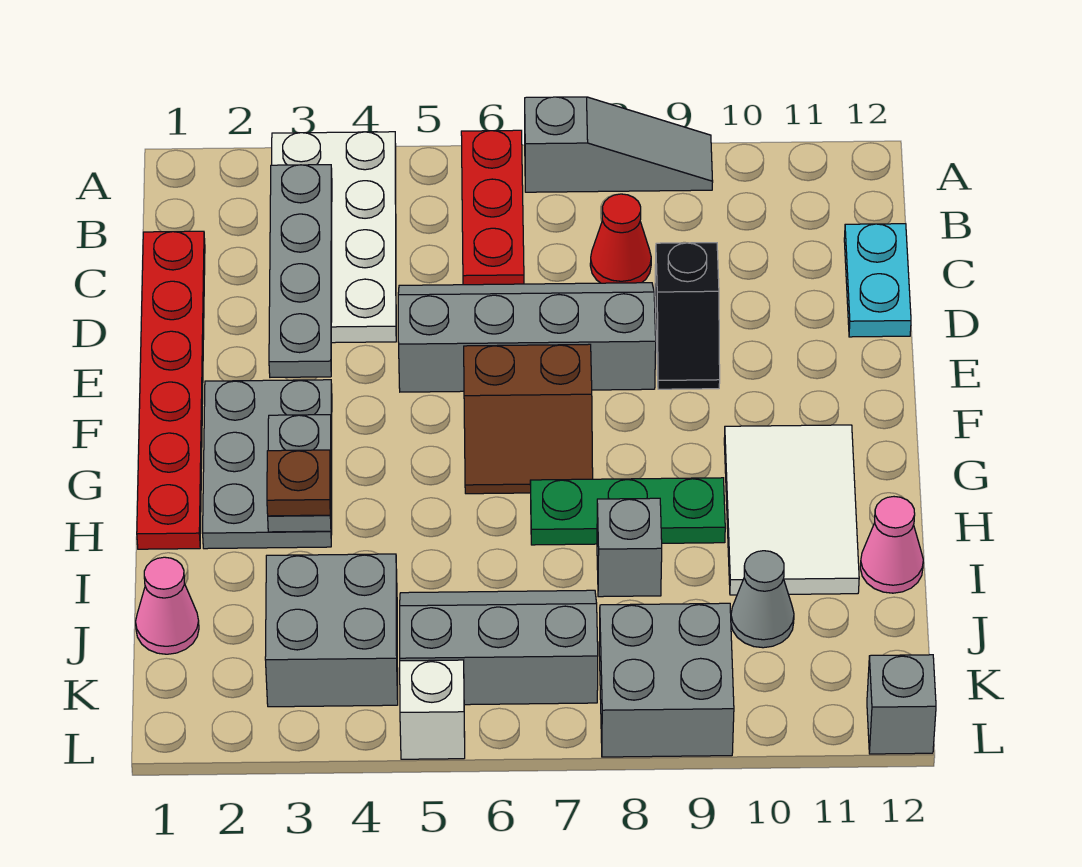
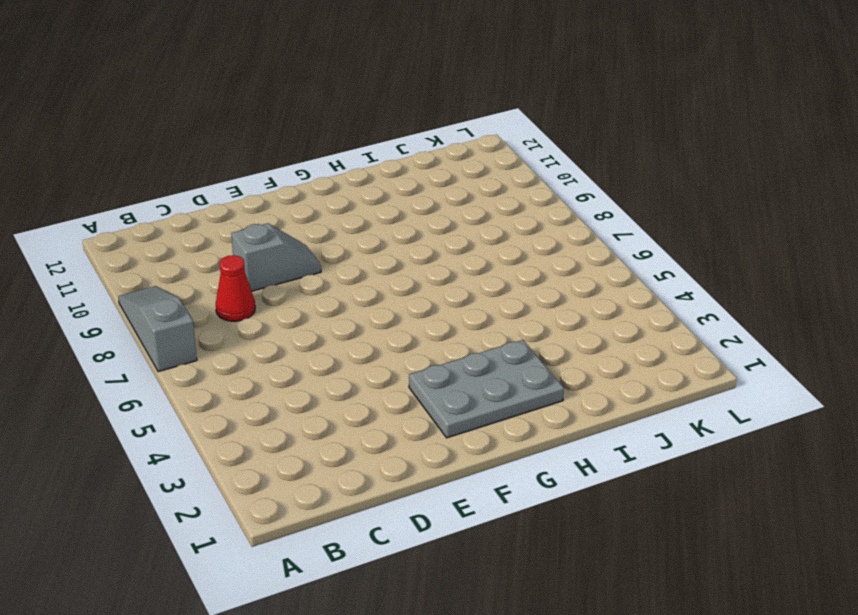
grey 1x2 slope [231,223,321,291] -> black 1x2 slope [655,243,720,389]
none -> white 2x4 plate [272,132,396,343]
none -> red 1x3 plate [461,130,524,285]
none -> red 1x6 plate [137,231,205,549]

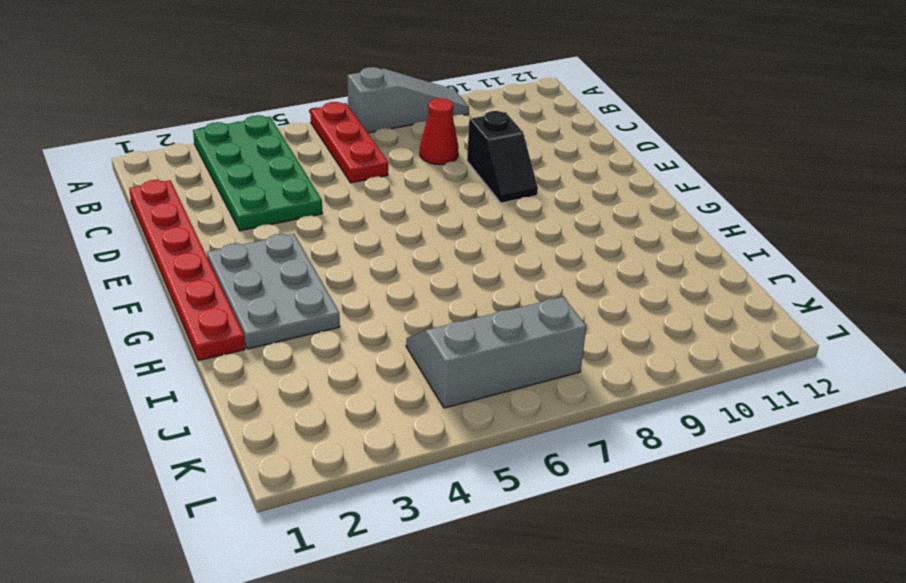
green 2x4 plate [193,115,322,231] -> white 2x4 plate [272,132,396,343]
none -> cyan 1x2 plate [844,224,911,337]
none -> grey 2x4 slope [398,283,656,392]
none -> brown 2x2 slope [464,344,593,494]

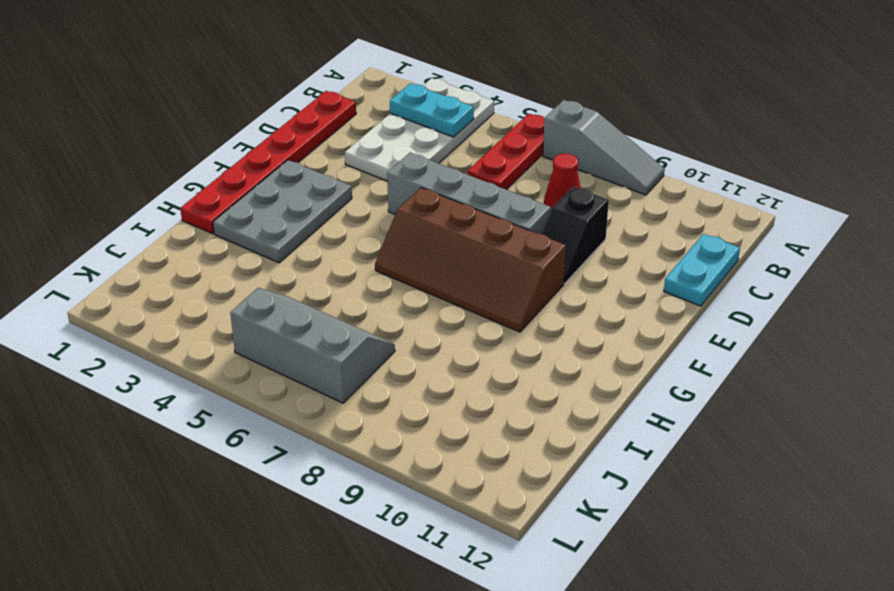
cyan 1x2 plate [390,83,474,137] -> grey 1x4 plate [269,165,332,377]
brown 2x4 slope [375,188,566,332] -> brown 2x2 slope [464,344,593,494]
none -> white 2x3 tile [724,425,859,595]
none -> green 1x3 plate [530,478,725,545]
none -> grey 1x1 brick [597,498,662,597]

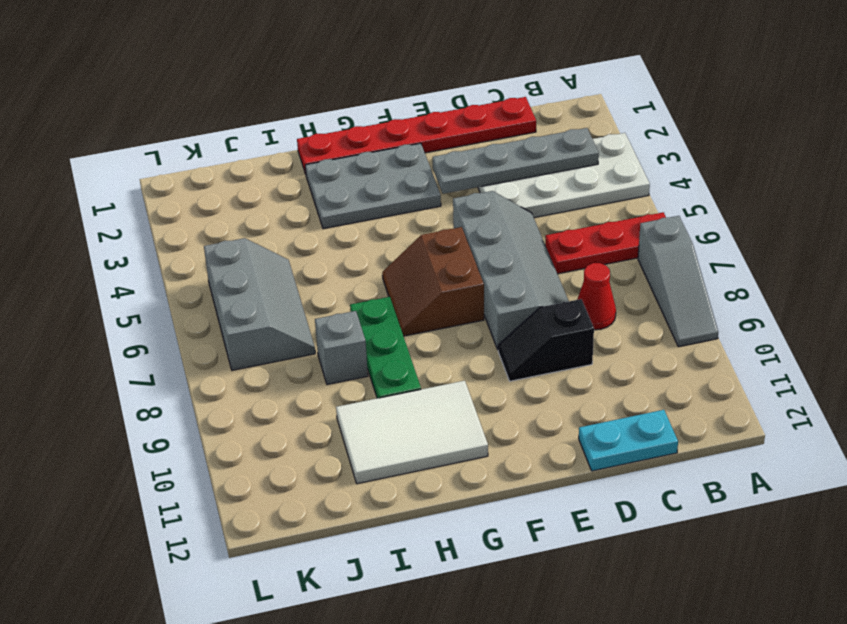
none -> pink 1x1 cone [860,497,923,593]
none -> pink 1x1 cone [136,557,199,654]
none -> grey 2x2 brick [265,554,398,707]

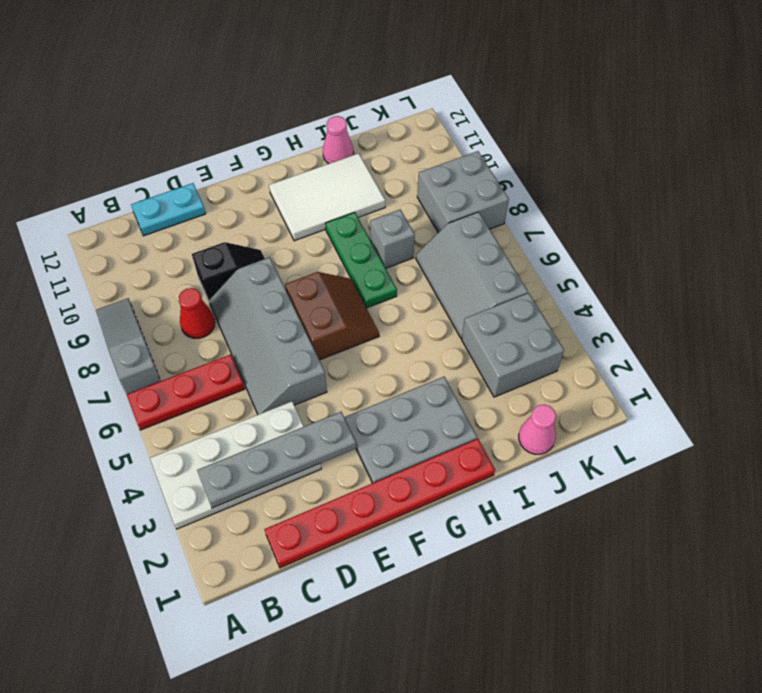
none -> grey 1x1 cone [731,551,794,648]
none -> white 1x1 brick [400,660,465,759]
none -> grey 1x1 brick [867,655,936,754]

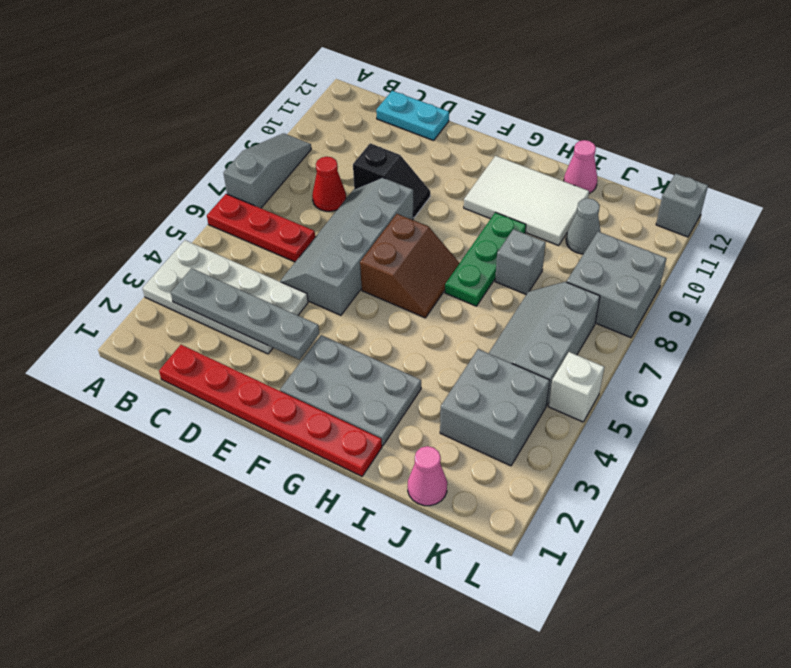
none -> grey 1x2 plate [268,415,331,532]
none -> brown 1x1 plate [267,450,331,516]

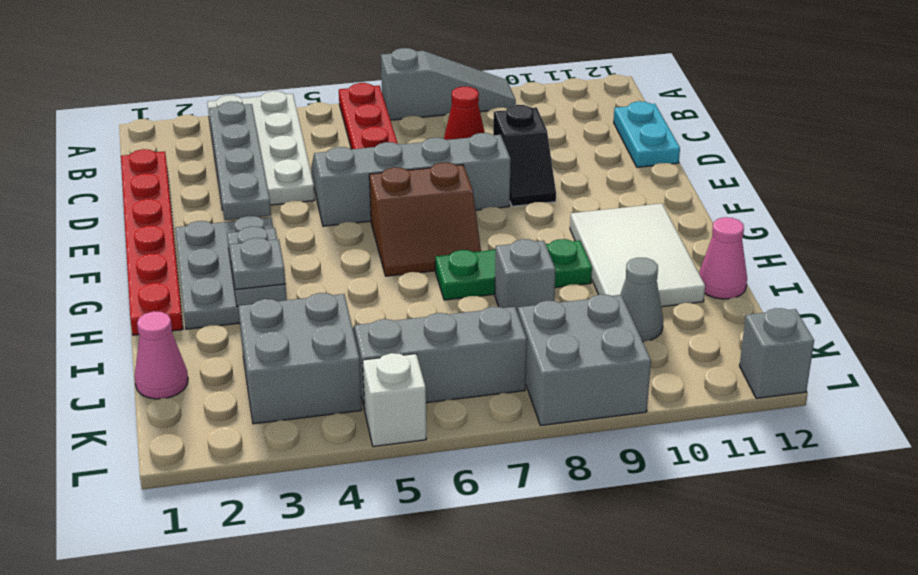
grey 1x1 plate [230,238,286,290] -> brown 1x1 plate [267,450,331,516]

